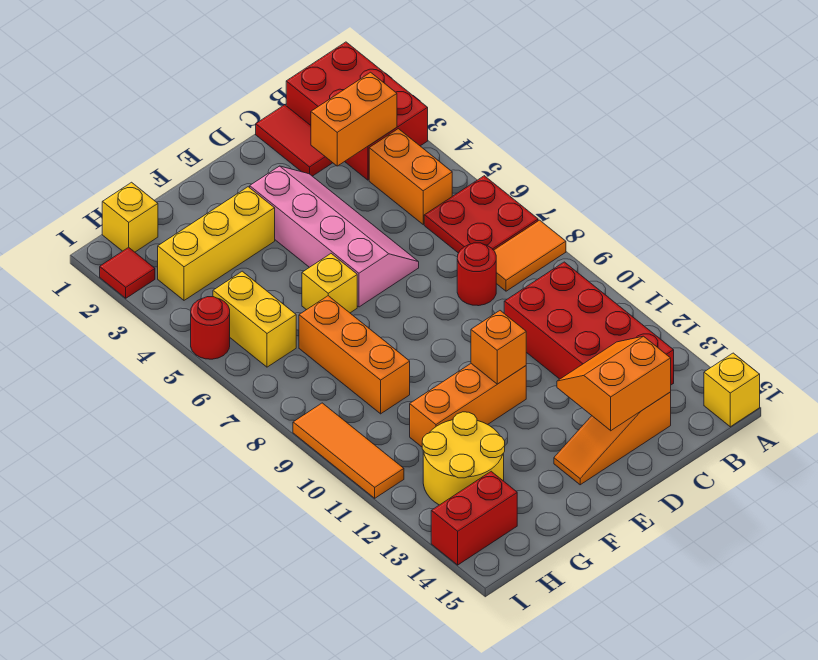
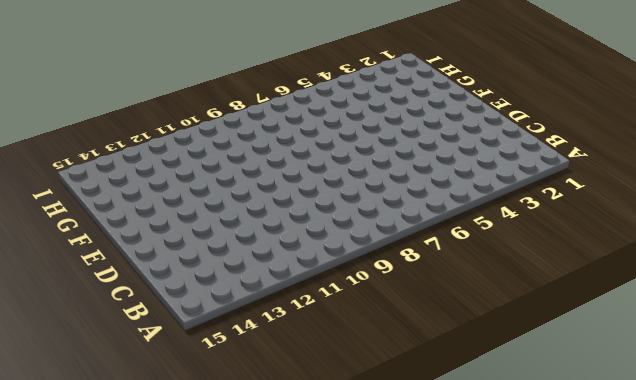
none -> red 2x3 brick [286,42,428,180]
none -> red 2x2 plate [424,176,538,253]
none -> orange 1x2 tile [494,220,566,291]

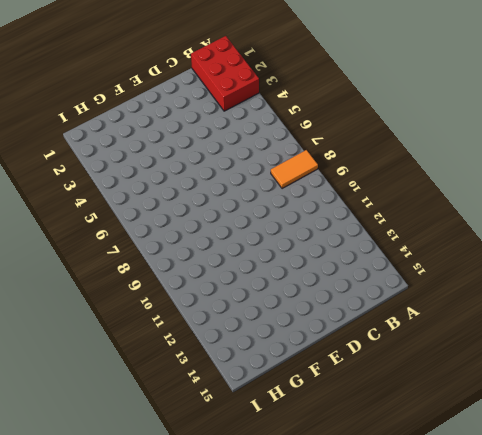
none -> red 2x2 plate [424,176,538,253]
none -> yellow 1x1 brick [704,353,760,427]
none -> orange 1x2 brick [369,129,452,224]

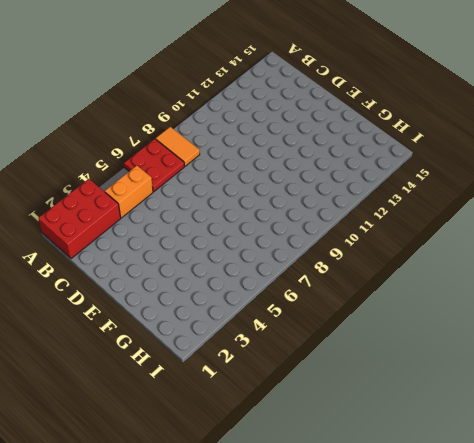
none -> yellow 1x1 brick [704,353,760,427]
none -> red 2x4 brick [504,262,674,385]
none -> red 1x2 tile [256,105,332,176]

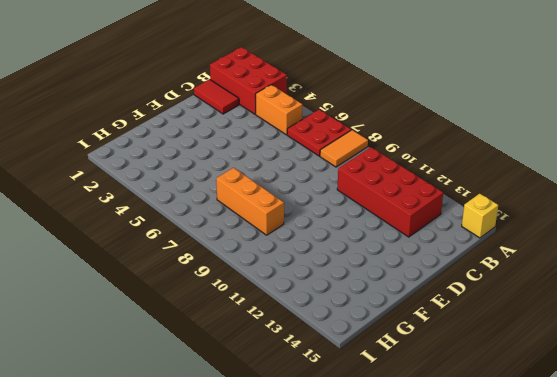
none -> red 1x1 round brick [457,243,496,306]
none -> orange 1x3 slope [554,392,671,485]
none -> pink 2x4 slope [250,166,419,307]

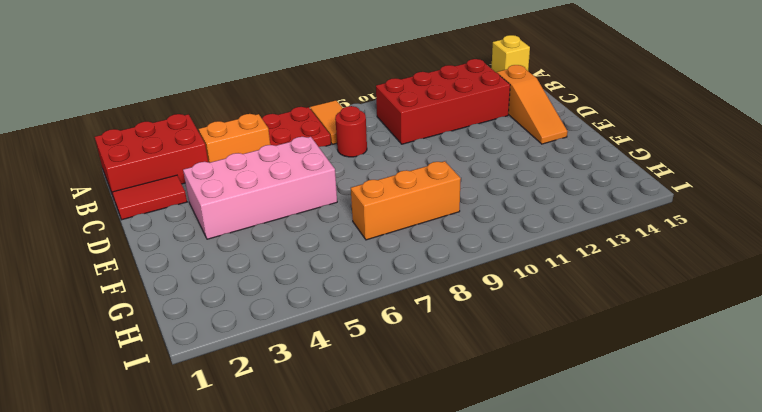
pink 2x4 brick [183,137,337,239] -> pink 2x4 slope [250,166,419,307]
none -> orange 1x3 brick [410,364,526,447]
none -> yellow 1x3 brick [158,187,275,300]
none -> yellow 1x1 brick [302,254,357,313]

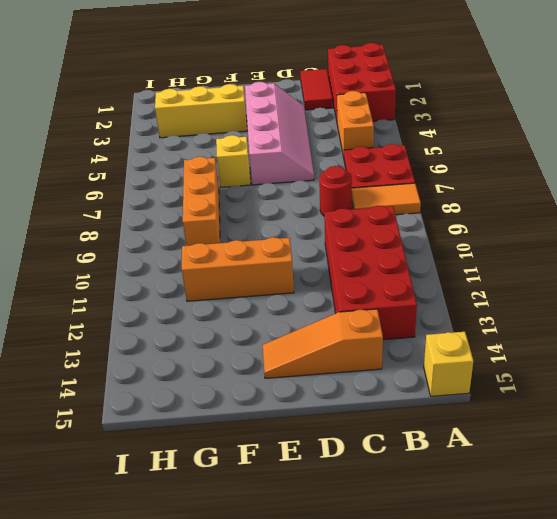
none -> yellow 2x2 round brick [422,412,505,505]
none -> yellow 1x1 brick [102,182,158,252]
none -> yellow 1x2 brick [213,271,296,367]

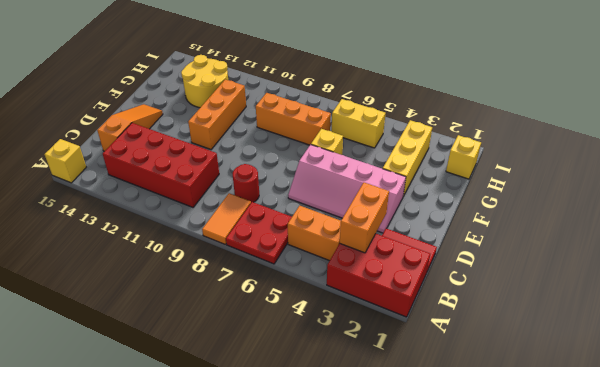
none -> red 1x2 brick [431,471,517,565]
none -> red 1x1 tile [100,247,155,298]
none -> red 1x1 round brick [191,297,230,359]

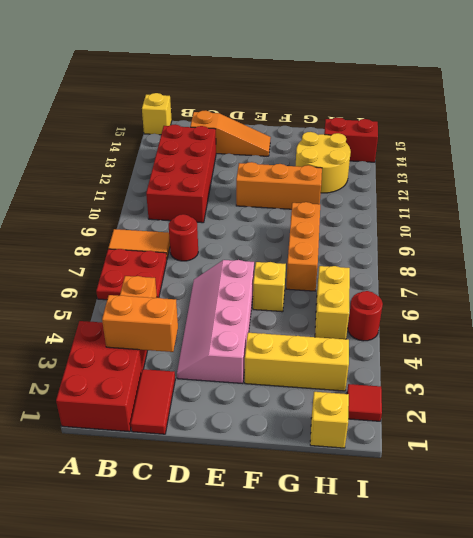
none -> orange 1x3 tile [293,403,404,498]
none -> orange 2x2 slope [557,336,671,431]
none -> orange 1x1 brick [471,311,526,384]

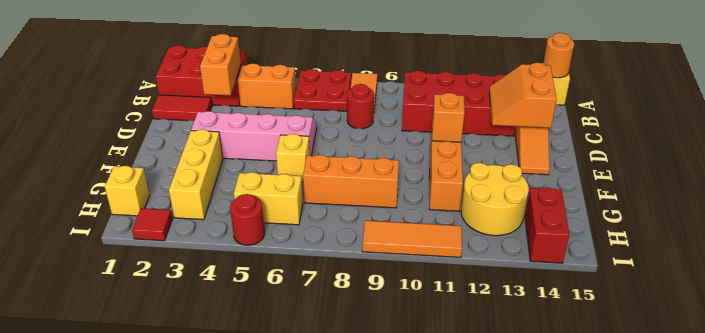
orange 1x1 round brick [543,33,574,78] -> none

